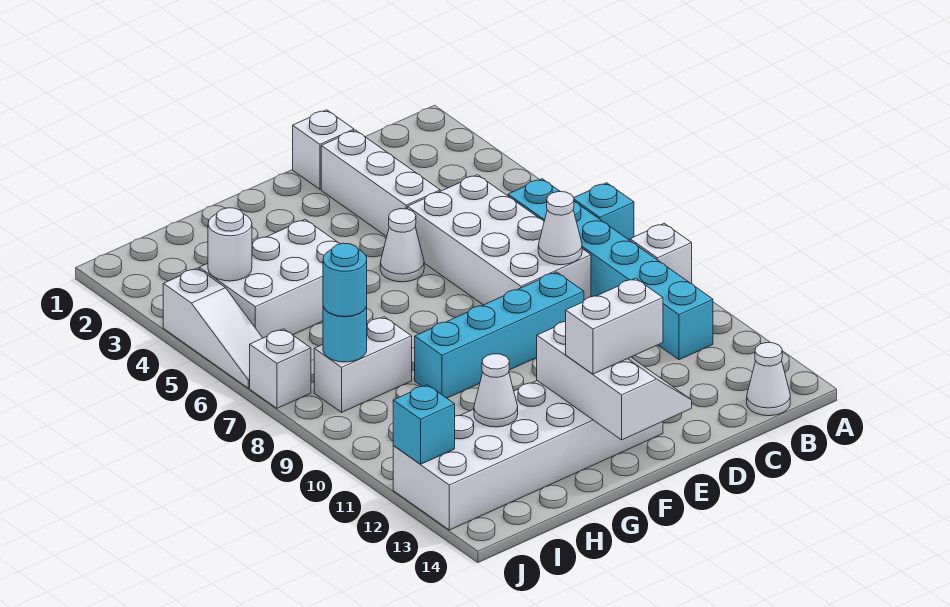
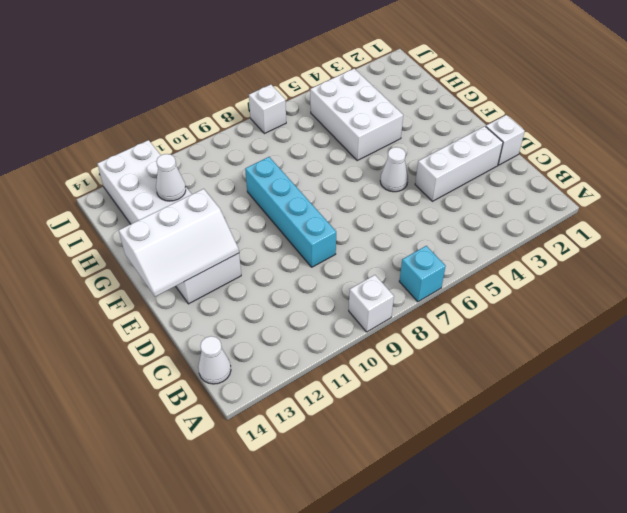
none -> cyan 1x6 brick [508,179,713,360]
none -> white 2x4 brick [407,175,591,305]
none -> white 1x2 brick [314,317,412,412]

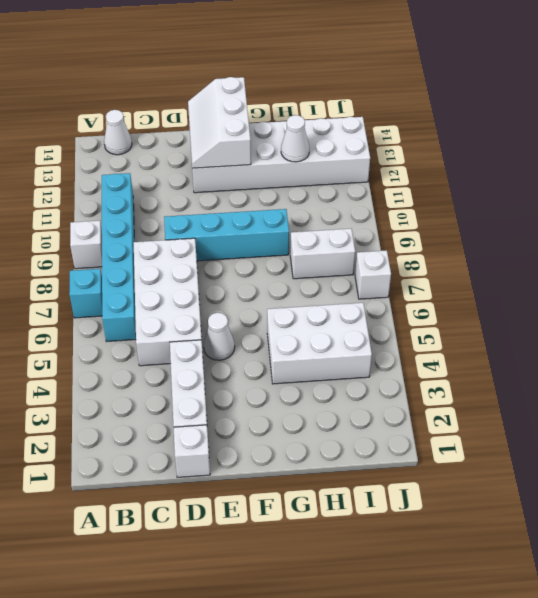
none -> white 1x3 slope [163,268,262,388]
none -> white 1x1 cone [538,192,582,265]
none -> white 1x1 round brick [208,208,252,281]

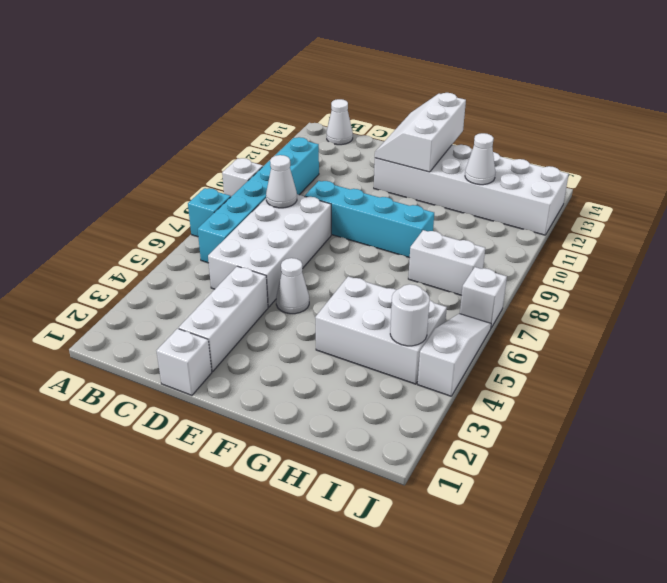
none -> cyan 1x1 round brick [323,306,367,362]
none -> cyan 1x1 brick [393,385,455,464]
none -> white 1x2 brick [566,278,663,374]

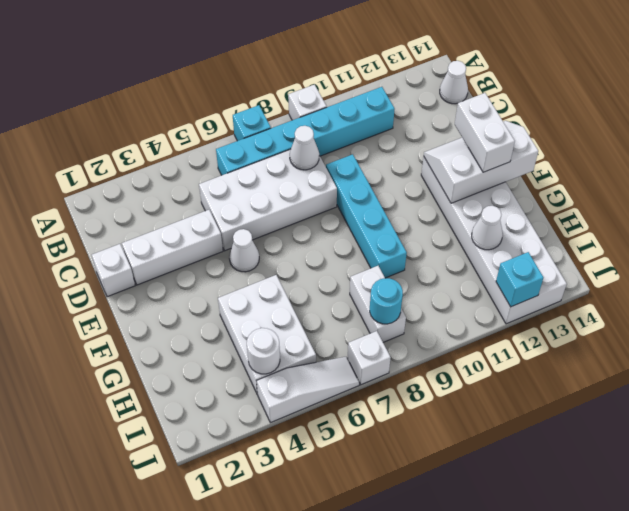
none -> cyan 1x1 round brick [323,243,367,317]

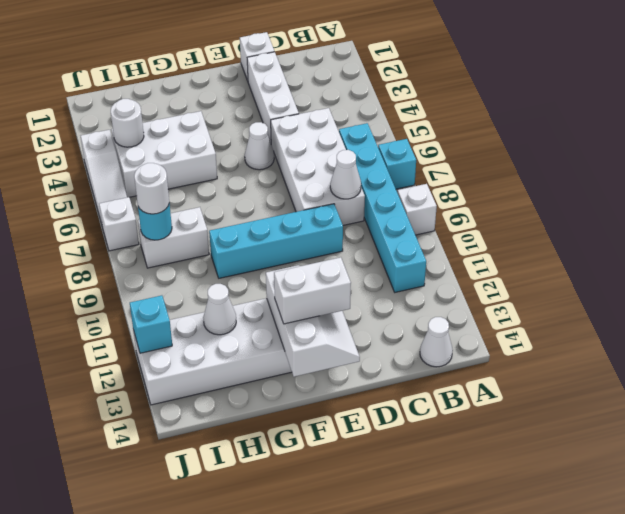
white 1x1 round brick [134,163,169,214] -> cyan 1x1 round brick [323,243,367,317]

